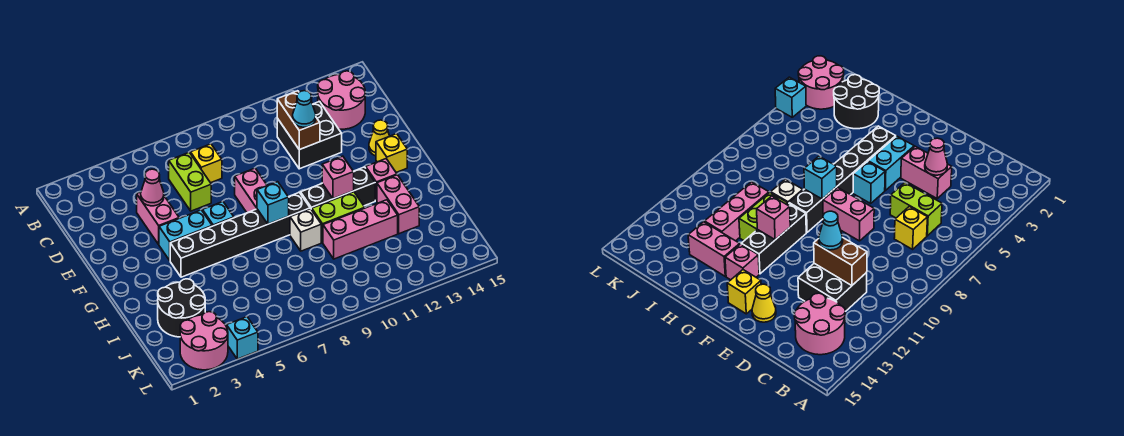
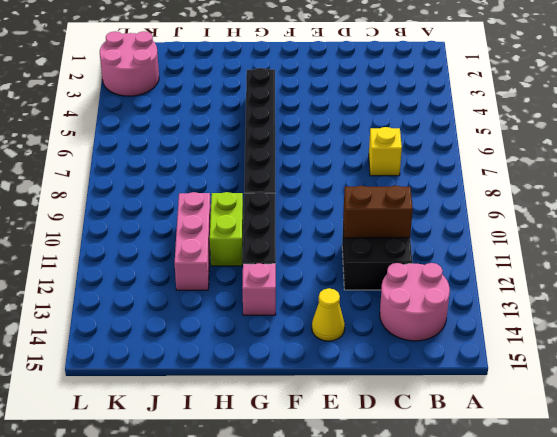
none -> lime 1x2 brick [169,153,211,211]
none -> pink 1x2 brick [137,192,179,244]
none -> pink 1x2 brick [235,168,267,213]

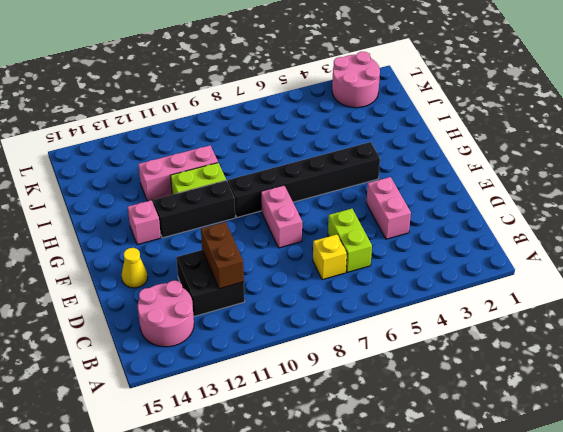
none -> cyan 1x2 brick [159,210,212,260]
none -> cyan 1x1 brick [203,202,234,226]
none -> yellow 1x1 brick [376,134,407,172]

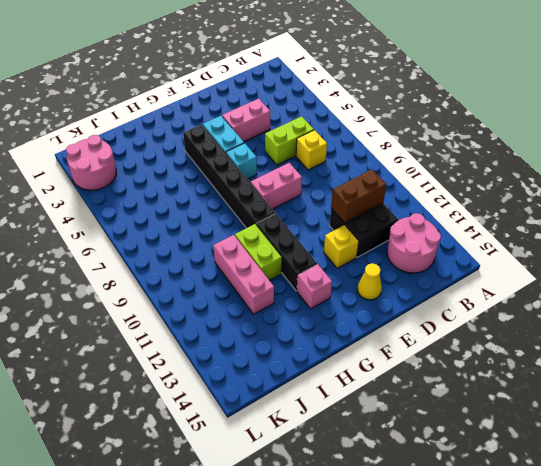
yellow 1x1 brick [324,225,359,268] -> yellow 1x1 brick moved to [376,134,407,172]
none -> white 1x1 brick [290,209,321,251]
none -> pink 1x2 brick [377,175,419,234]
none -> black 2x2 round brick [158,279,205,337]

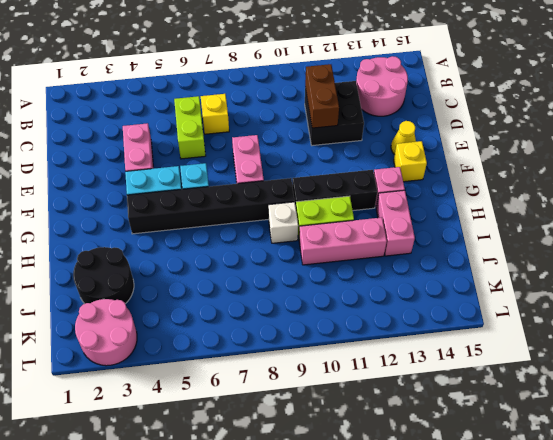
none -> cyan 1x1 brick [227,317,258,359]
none -> pink 1x1 cone [141,169,164,206]
none -> cyan 1x1 brick [257,182,289,224]

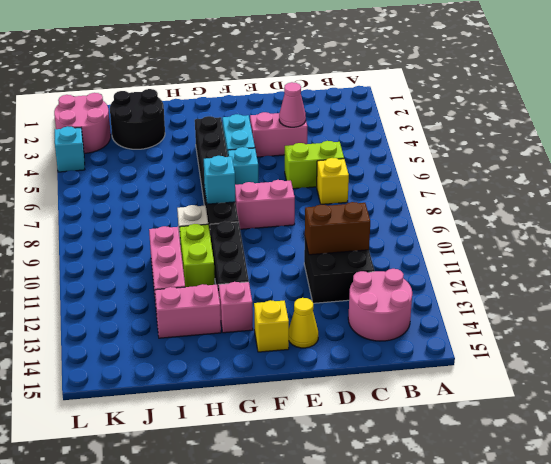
none -> pink 1x1 brick [322,156,354,199]
none -> cyan 1x1 cone [293,91,316,127]

